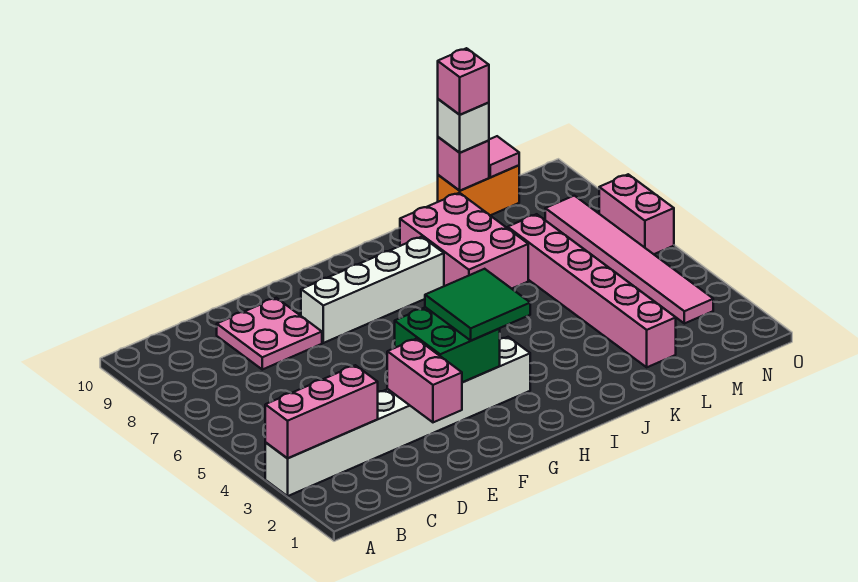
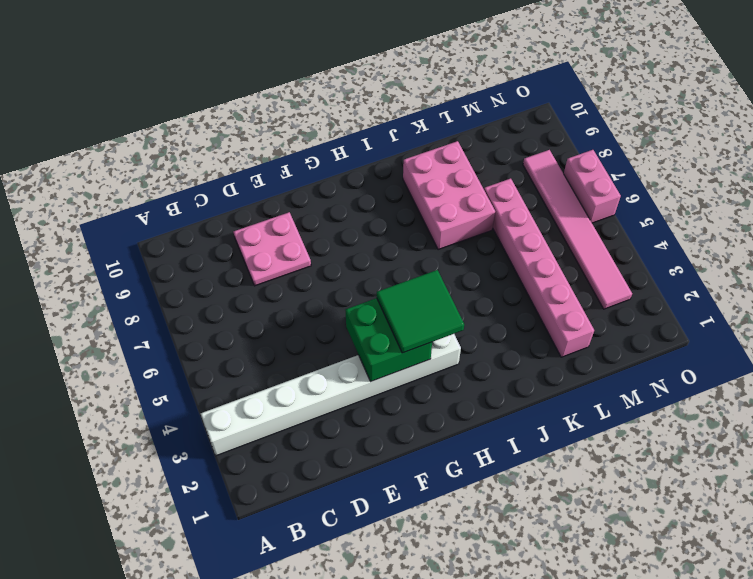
none -> white 1x4 brick [301,237,444,343]
none -> orange 1x2 brick [438,165,519,215]
none -> pink 1x3 brick [265,365,378,458]

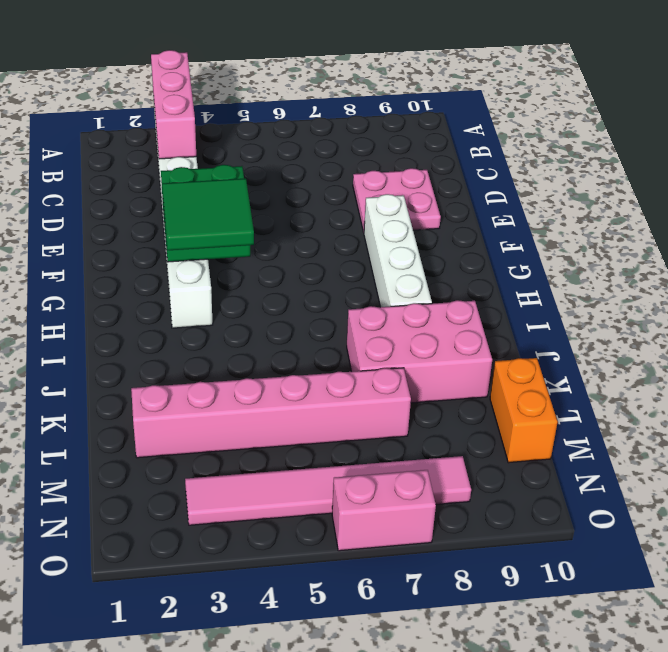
none -> pink 1x2 brick [387,339,462,422]
none -> pink 1x1 brick [438,137,489,191]
none -> pink 1x1 tile [489,136,519,177]

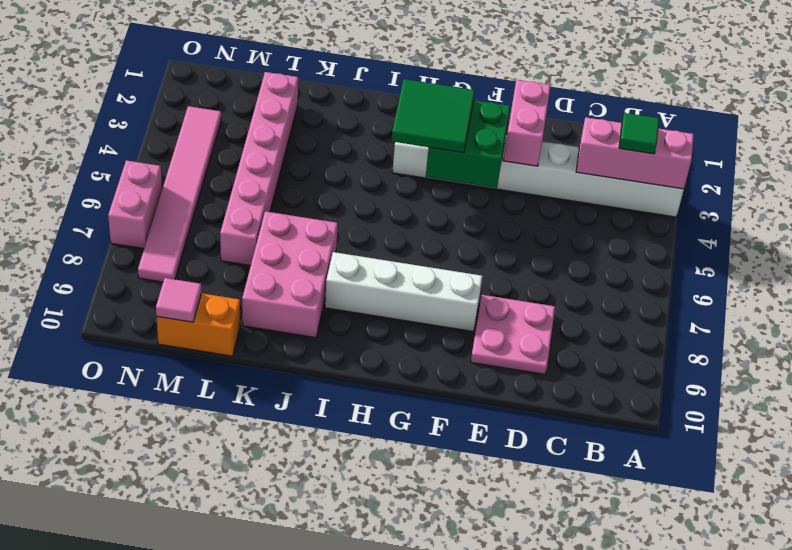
green 1x1 tile [619,113,659,154] -> none
none -> pink 1x1 brick [438,137,489,191]
none -> white 1x1 brick [438,99,489,153]
none -> pink 1x1 brick [438,48,489,115]

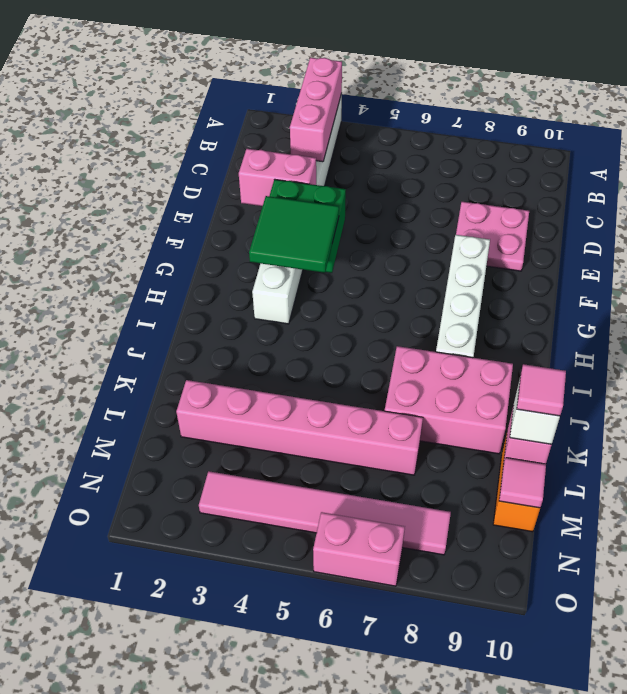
pink 1x1 tile [517,364,566,416] -> pink 1x1 brick [438,48,489,115]

